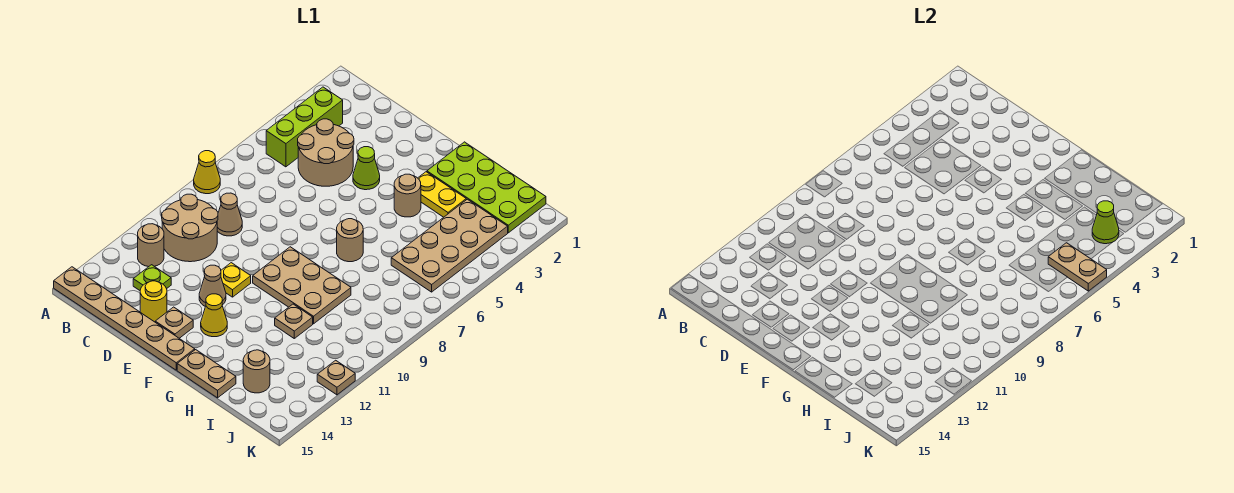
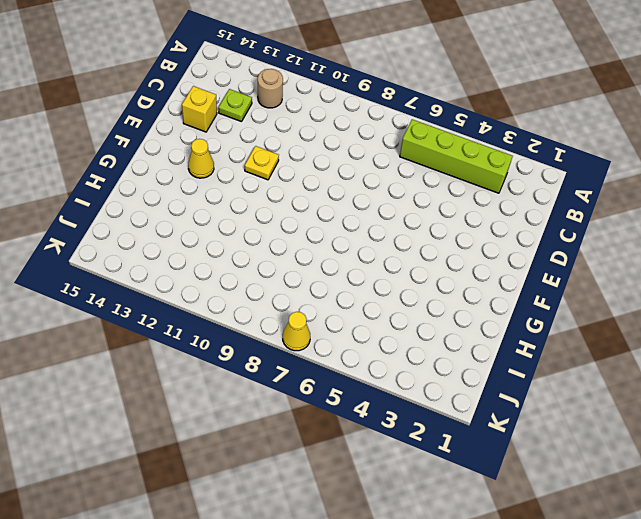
lime 1x4 brick [400,119,513,193] -> lime 1x3 brick [266,87,343,167]
yellow 1x1 brick [182,86,217,132] -> yellow 1x1 round brick [140,281,167,322]
yellow 1x1 cone [283,312,310,351] -> yellow 1x1 cone moved to [194,151,220,194]
none -> tan 1x6 plate [54,267,195,370]
none -> tan 2x2 round brick [162,194,218,262]
none -> tan 2x2 round brick [298,119,354,186]

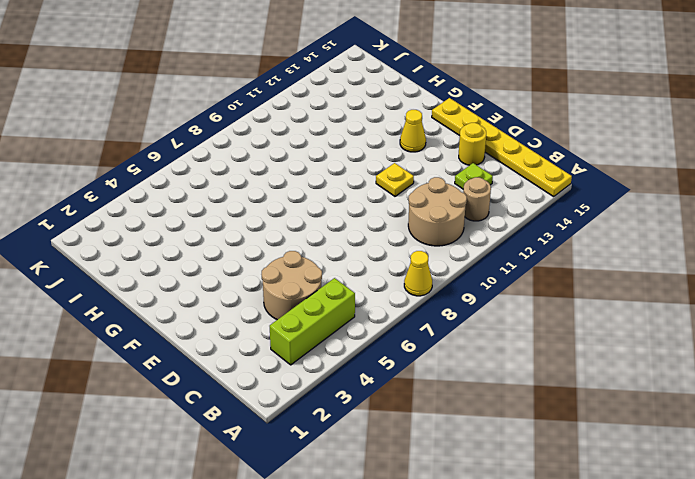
yellow 1x6 plate [432,98,572,197] -> tan 1x6 plate [54,267,195,370]
none -> tan 1x1 cone [217,193,242,236]
none -> lime 1x1 cone [353,147,380,190]
none -> tan 1x1 cone [199,265,226,306]

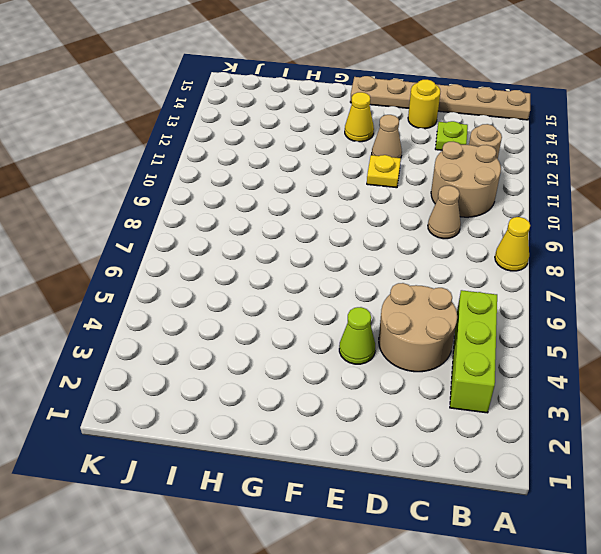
none -> tan 1x1 plate [155,307,193,338]
none -> tan 2x3 plate [253,247,351,324]
none -> lime 2x4 plate [427,142,546,233]

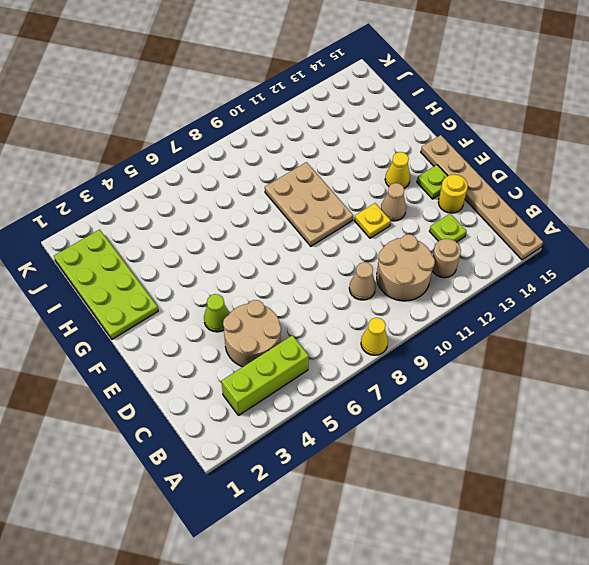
lime 1x1 plate [417,165,448,199] -> tan 1x1 plate [155,307,193,338]
none -> yellow 1x2 plate [418,172,466,217]
none -> tan 1x1 round brick [394,174,421,217]
none -> tan 1x1 round brick [337,219,363,262]

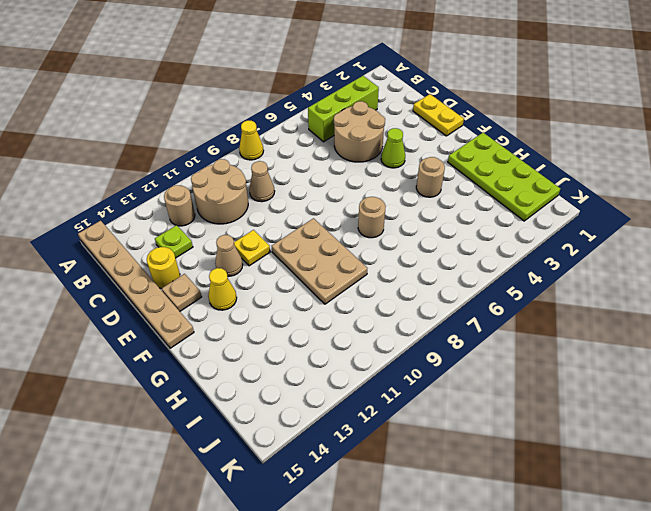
yellow 1x2 plate [413,94,464,136] -> yellow 1x2 plate moved to [418,172,466,217]
none -> tan 1x2 plate [177,350,236,398]
none -> tan 1x1 plate [275,304,313,338]
none -> tan 2x4 plate [391,199,508,292]

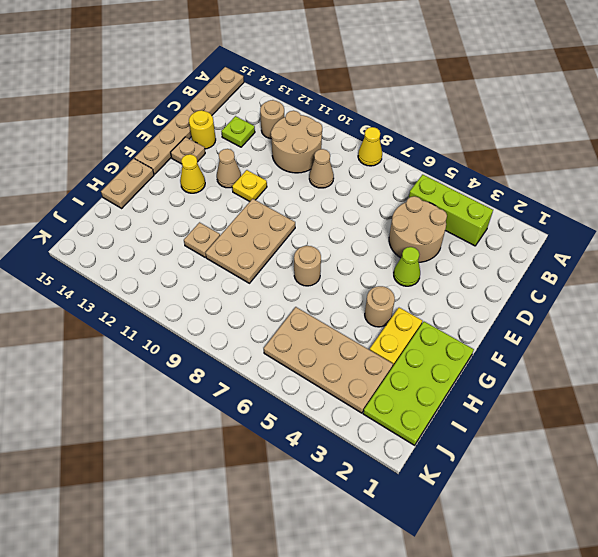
none -> tan 1x1 round brick [243,350,270,393]
none -> tan 1x1 plate [317,360,355,395]
none -> lime 1x1 cone [1092,201,1119,244]

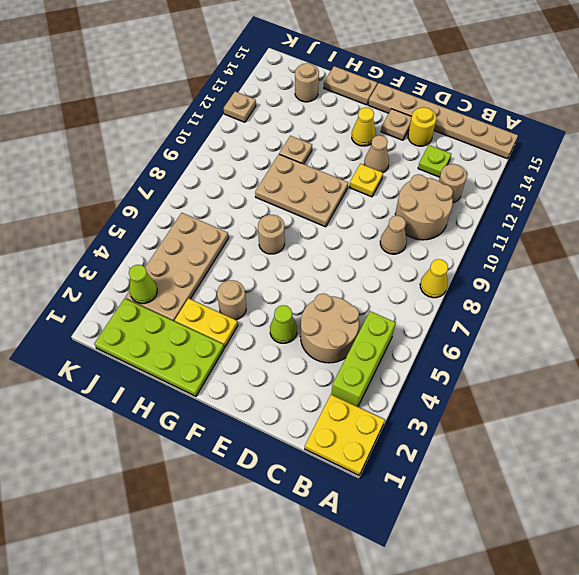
yellow 2x2 plate [305,395,385,475] -> none
none -> tan 1x2 plate [1048,243,1107,291]

